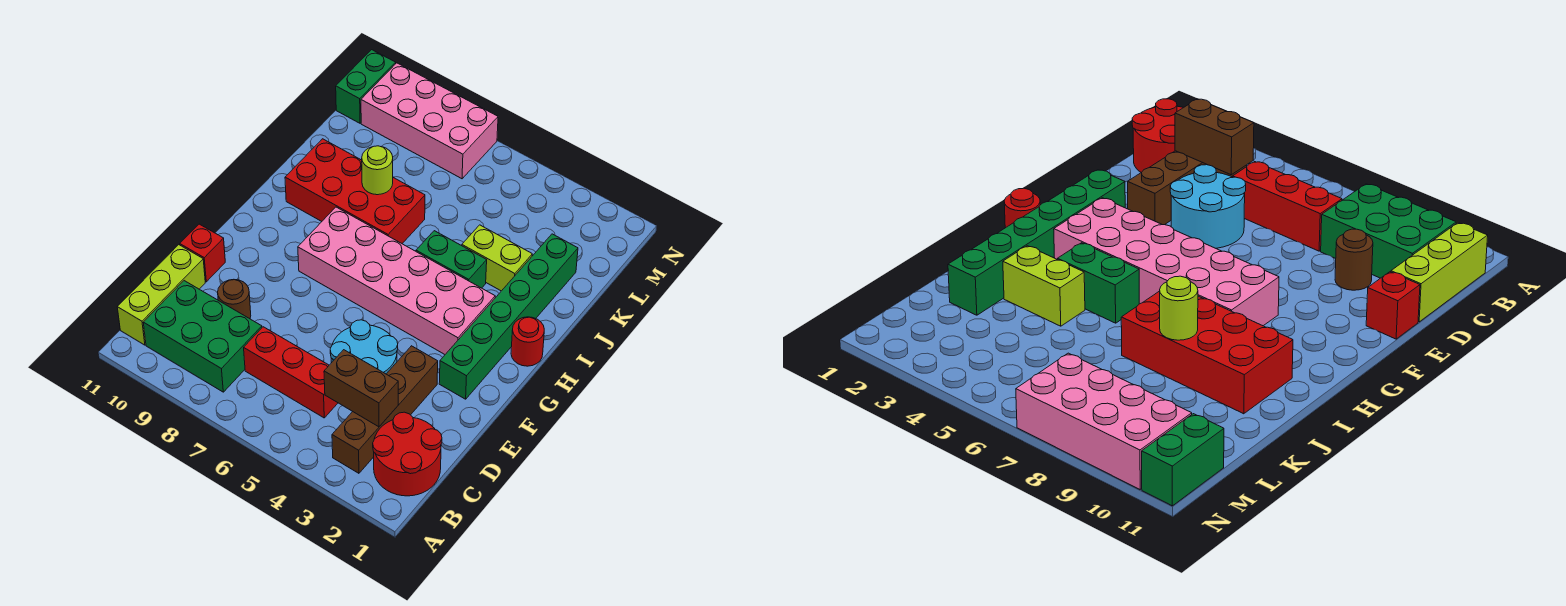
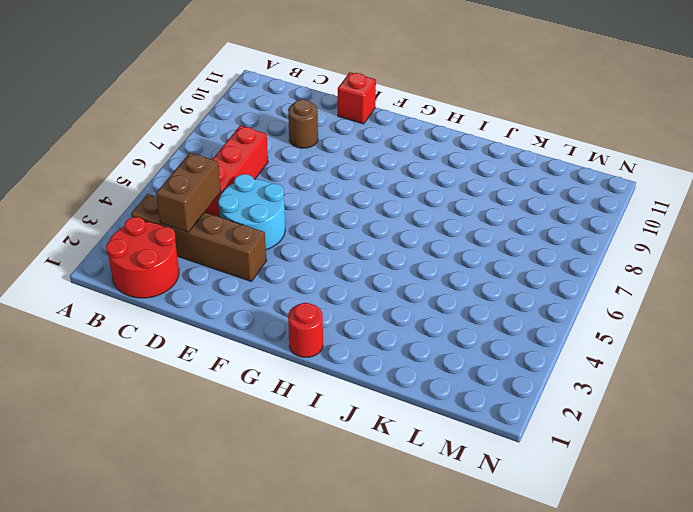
none -> green 2x3 brick [143,281,262,392]
none -> lime 1x3 brick [117,245,205,345]
none -> green 1x6 brick [439,234,578,399]

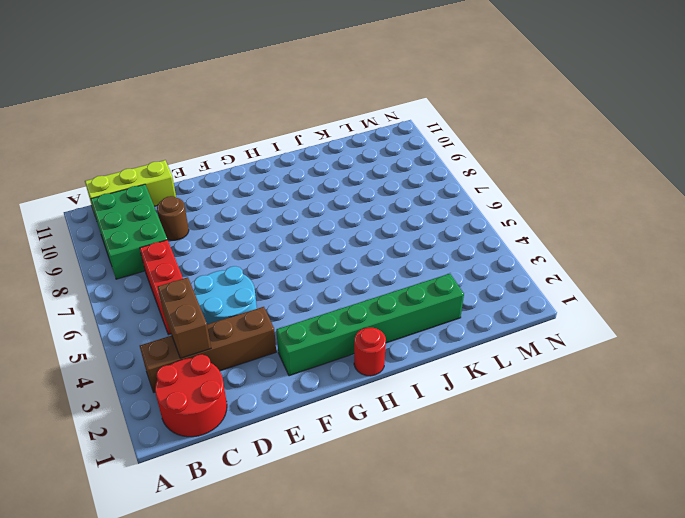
none -> red 1x1 brick [180,224,225,282]
none -> pink 2x6 brick [298,207,495,354]
none -> green 1x2 brick [416,231,487,288]

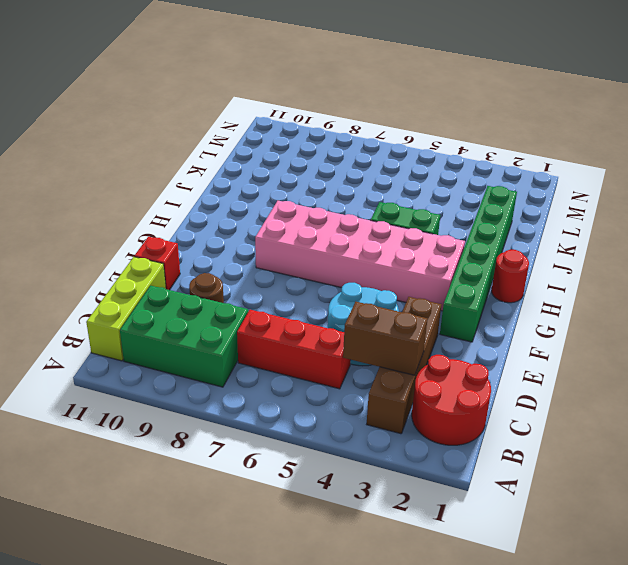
none -> red 2x4 brick [285,139,425,243]
none -> lime 1x2 brick [462,225,532,291]
none -> pink 2x4 brick [361,63,498,179]

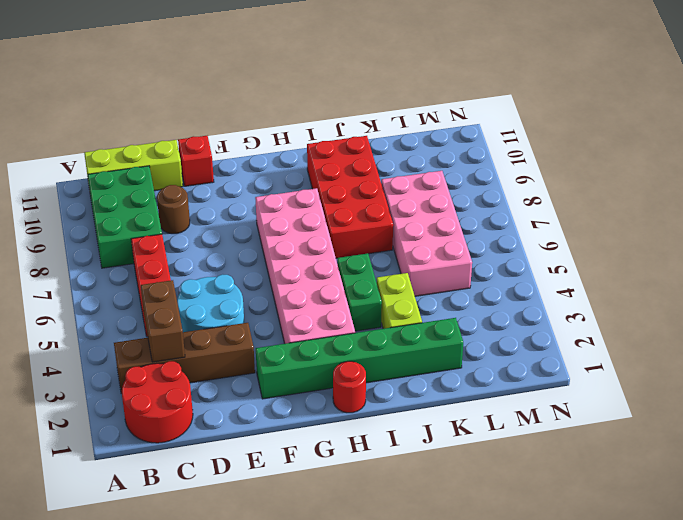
pink 2x4 brick [381,171,472,296] -> pink 2x4 brick moved to [361,63,498,179]
none -> green 1x2 brick [336,50,396,123]
none -> lime 1x1 round brick [362,146,393,195]

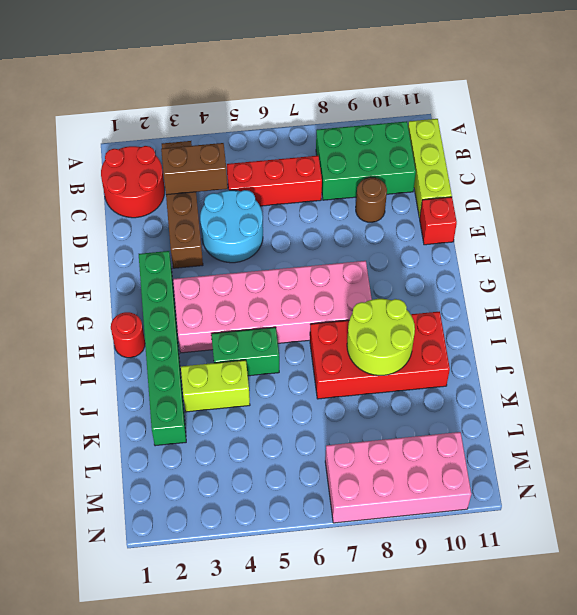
lime 2x2 round brick [347,299,415,375] -> lime 1x1 round brick [362,146,393,195]
none -> green 1x2 brick [336,50,396,123]

